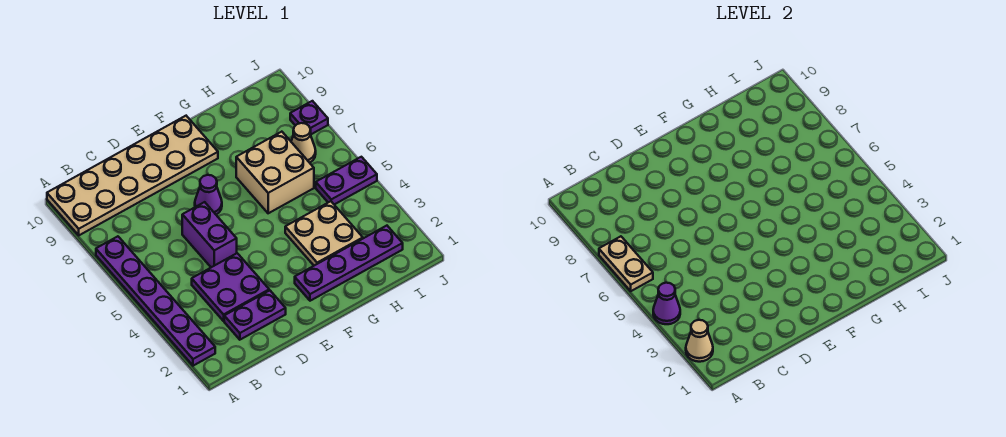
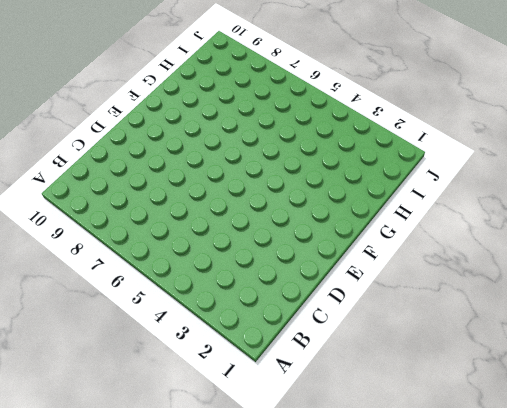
none -> purple 1x6 plate [96,236,215,366]
none -> tan 2x6 plate [47,116,218,235]
none -> purple 1x2 plate [224,290,286,340]

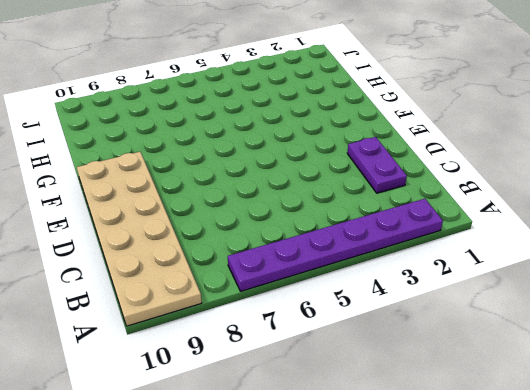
none -> purple 2x2 plate [192,253,269,321]
none -> purple 1x2 brick [182,202,237,267]
none -> purple 1x1 cone [195,175,222,215]

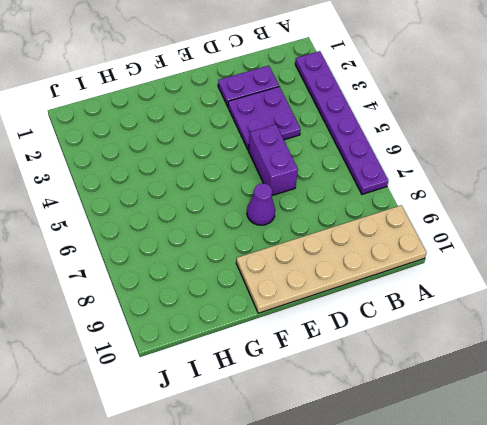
none -> purple 1x4 plate [295,226,403,301]
none -> tan 2x2 plate [285,201,363,266]
none -> tan 2x2 brick [236,132,314,213]

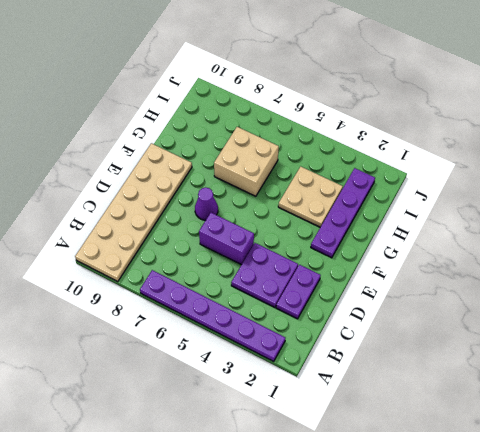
none -> purple 1x2 plate [316,157,377,205]
none -> tan 1x1 cone [291,123,316,163]
none -> purple 1x1 plate [290,101,328,135]

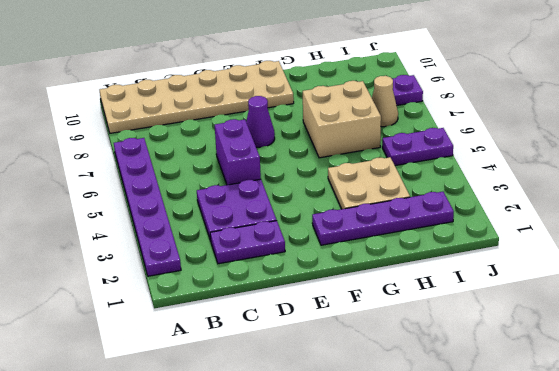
none -> tan 1x1 cone [686,320,713,362]
none -> purple 1x1 cone [653,283,680,324]
none -> tan 1x2 plate [599,236,653,291]

